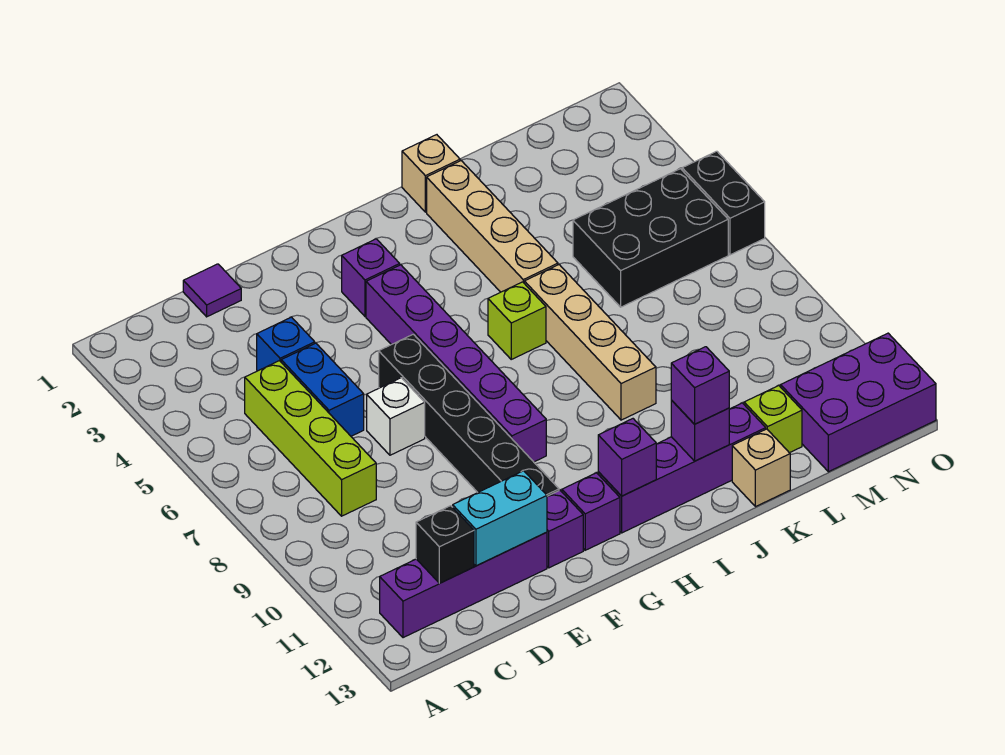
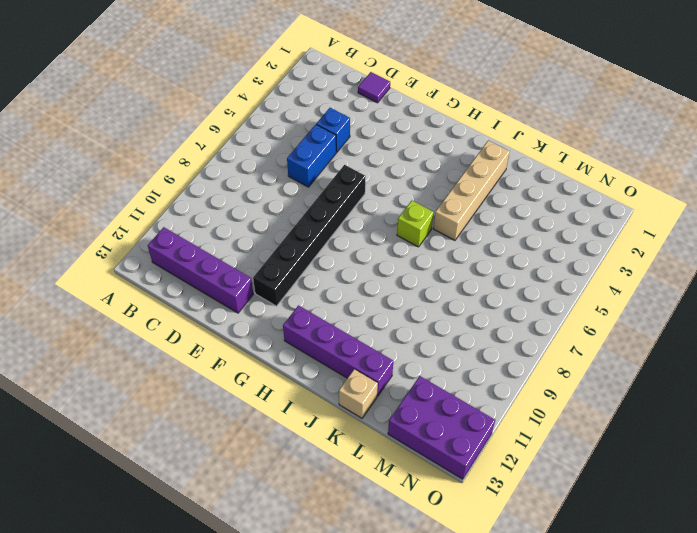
none -> lime 1x4 brick [245,361,376,516]
none -> white 1x1 brick [367,378,425,455]
none -> purple 1x1 brick [547,490,583,568]

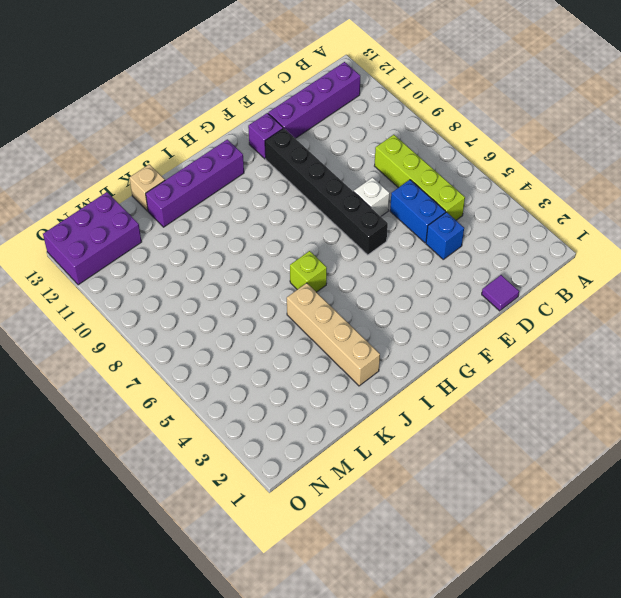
none -> purple 1x1 brick [342,239,400,316]
none -> purple 1x6 brick [366,265,546,462]
none -> purple 1x1 brick [562,473,620,550]

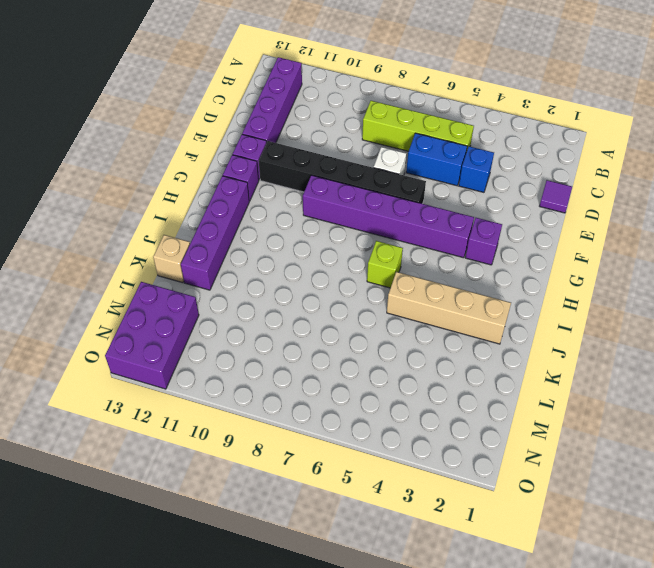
none -> tan 1x1 brick [402,135,460,212]
none -> tan 1x4 brick [524,265,656,420]
none -> black 2x3 brick [573,169,728,307]

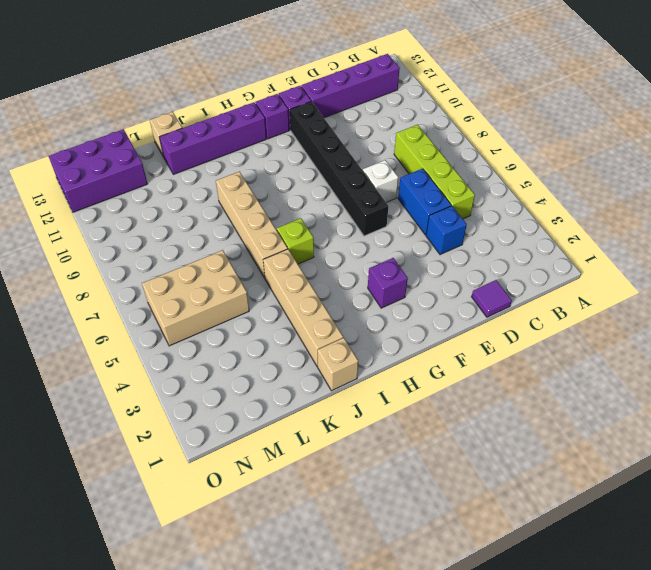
tan 2x3 brick [142,250,249,346] -> black 2x3 brick [573,169,728,307]
none -> purple 1x6 brick [366,265,546,462]
none -> lime 1x1 brick [744,386,802,453]
none -> black 1x2 brick [682,151,765,255]

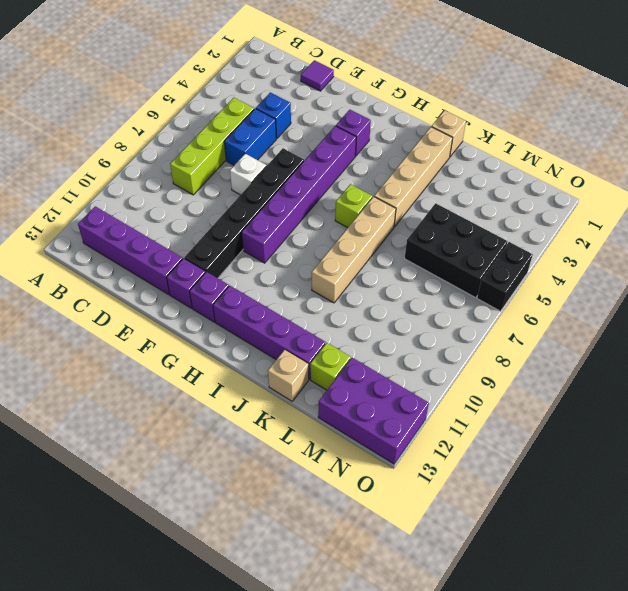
none -> black 1x1 brick [416,506,474,583]
none -> cyan 1x2 brick [453,471,547,566]
none -> purple 1x1 brick [598,419,656,496]

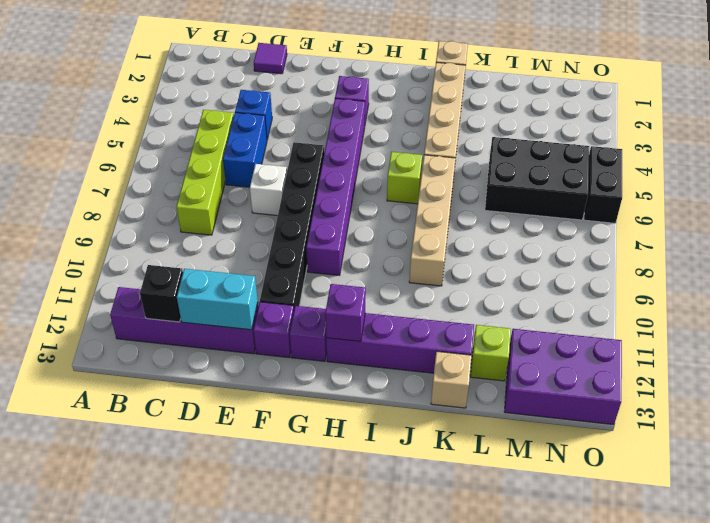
none -> purple 1x1 brick [671,400,729,461]
none -> purple 1x1 brick [671,347,729,424]

